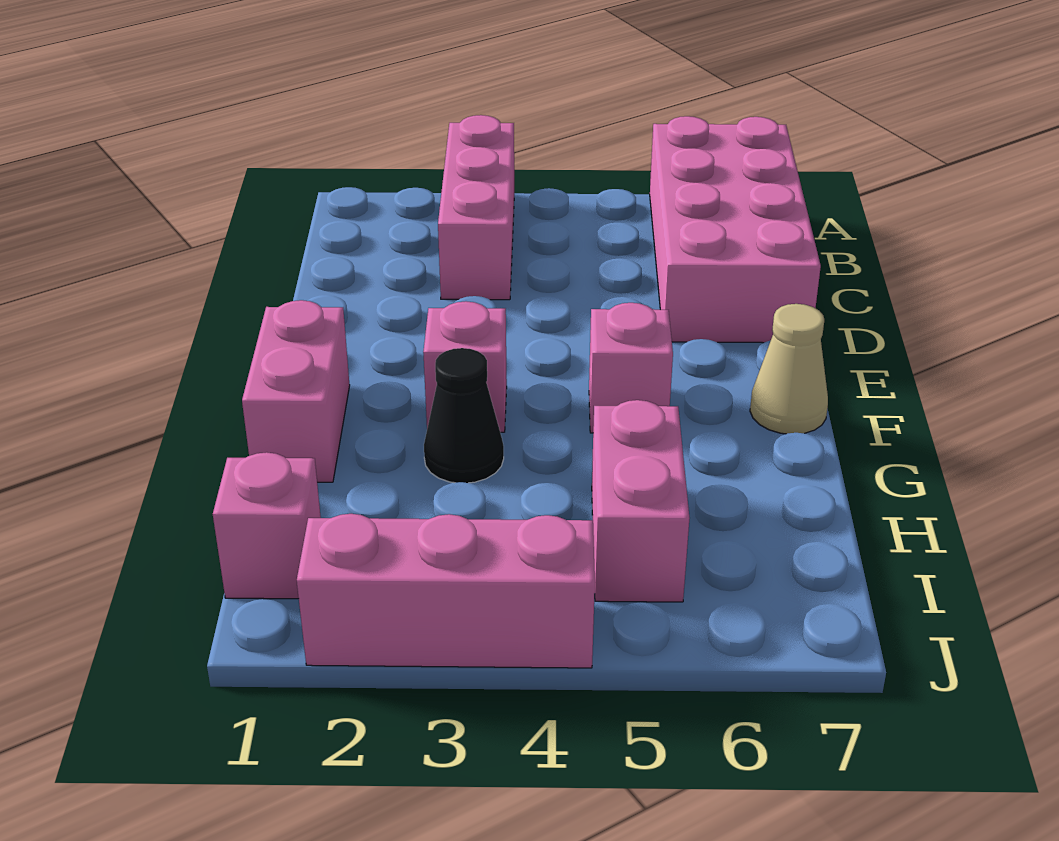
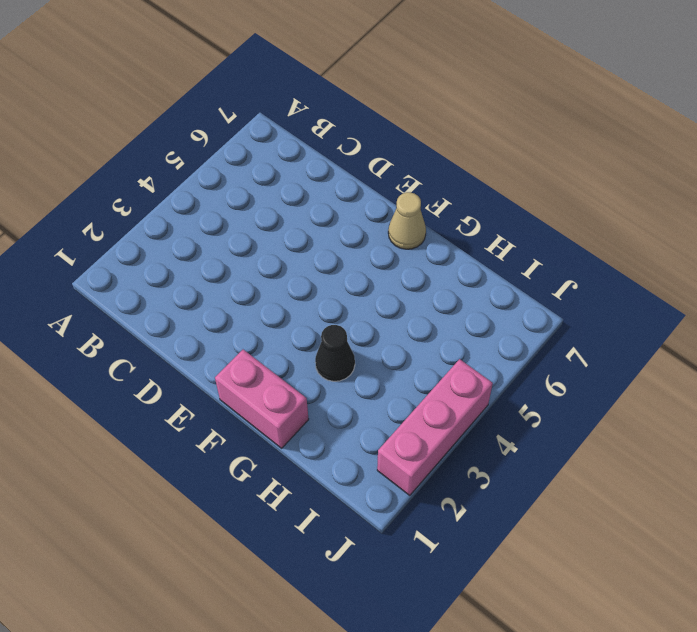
none -> pink 1x3 brick [438,115,514,300]
none -> pink 2x4 brick [650,116,821,343]

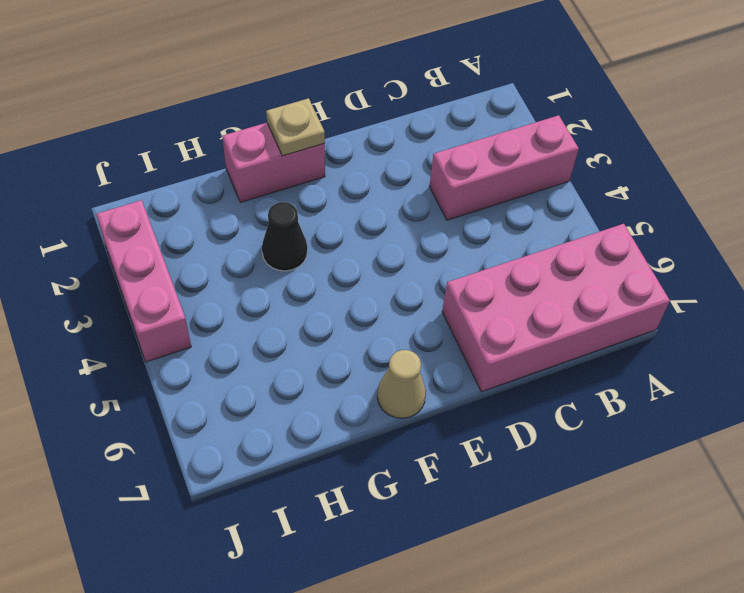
tan 1x1 plate [266,98,325,156] -> none
none -> pink 1x1 brick [423,301,507,432]
none -> pink 1x1 brick [589,303,673,433]

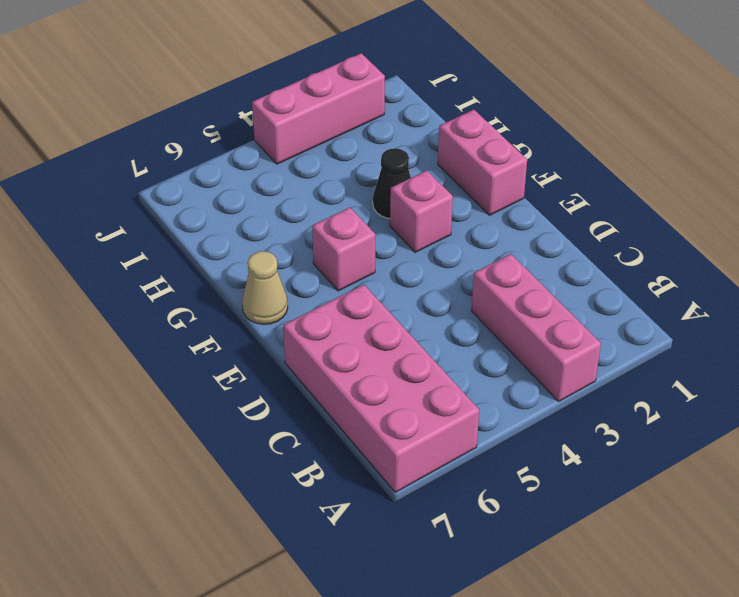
none -> pink 1x2 brick [592,400,690,602]
none -> pink 1x1 brick [213,452,321,599]

